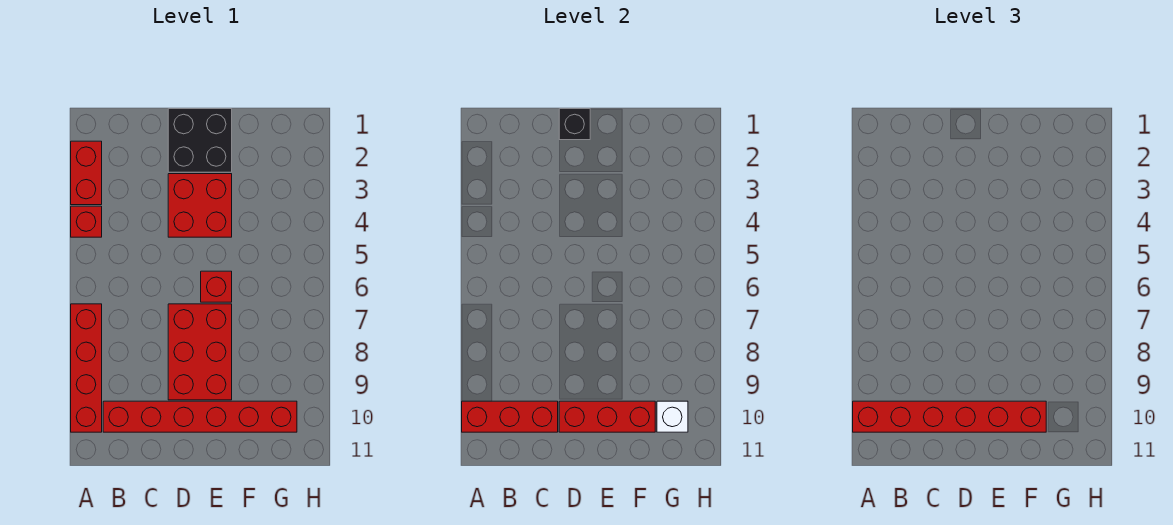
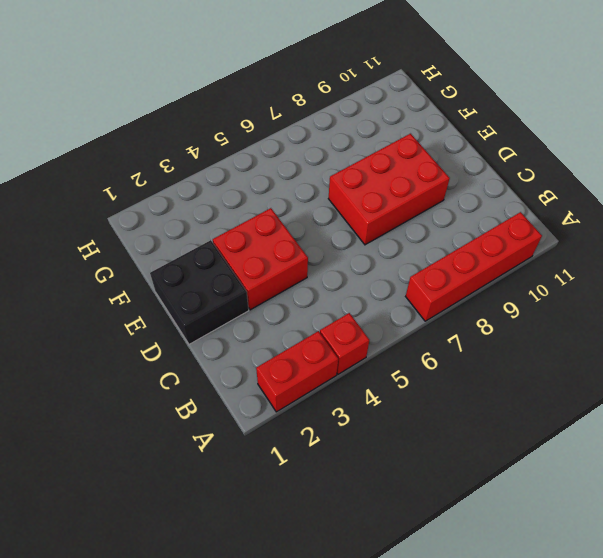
none -> red 1x6 brick [103,401,297,432]
none -> red 1x1 brick [201,271,232,302]
none -> red 1x3 brick [462,401,558,432]

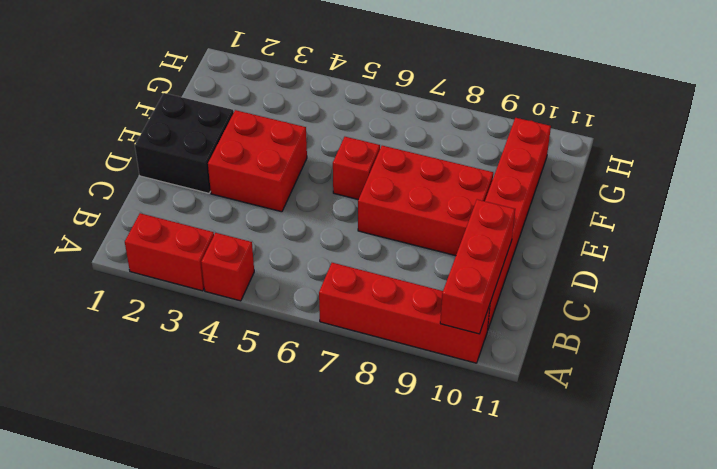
none -> black 1x1 brick [559,109,590,140]
none -> red 1x3 brick [559,401,655,432]
none -> white 1x1 brick [657,401,688,432]

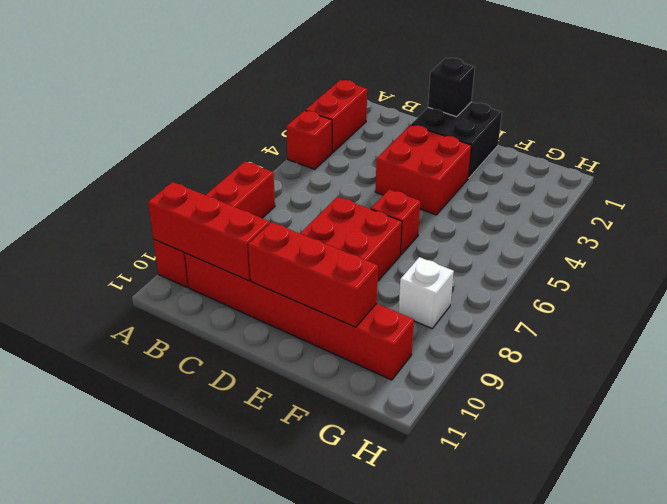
white 1x1 brick [399,257,454,328] -> white 1x1 brick moved to [657,401,688,432]
none -> red 1x6 brick [853,401,1046,432]

